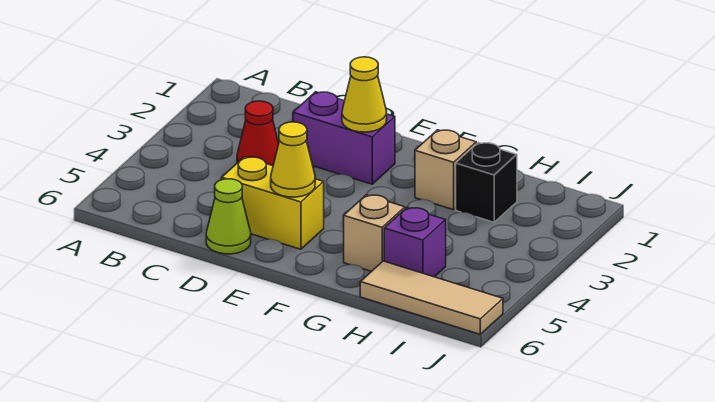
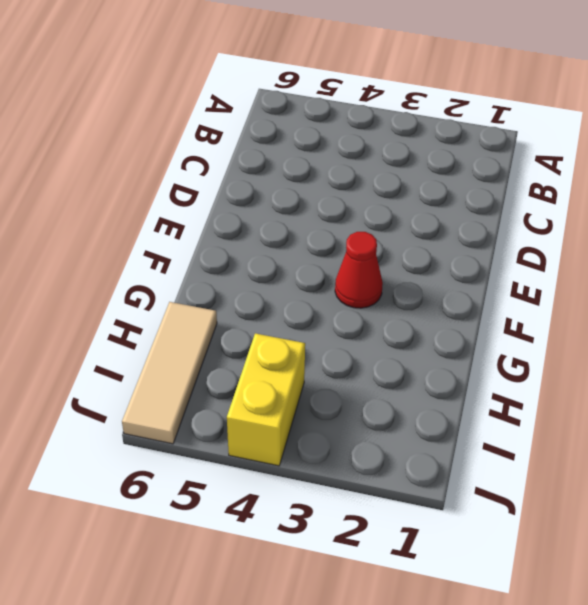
red 1x1 cone [335,232,383,308] -> red 1x1 cone moved to [237,101,279,166]
yellow 1x2 brick [227,333,305,466] -> yellow 1x2 brick moved to [221,157,324,249]
none -> purple 1x2 brick [293,92,395,184]
none -> lime 1x1 cone [206,179,251,254]

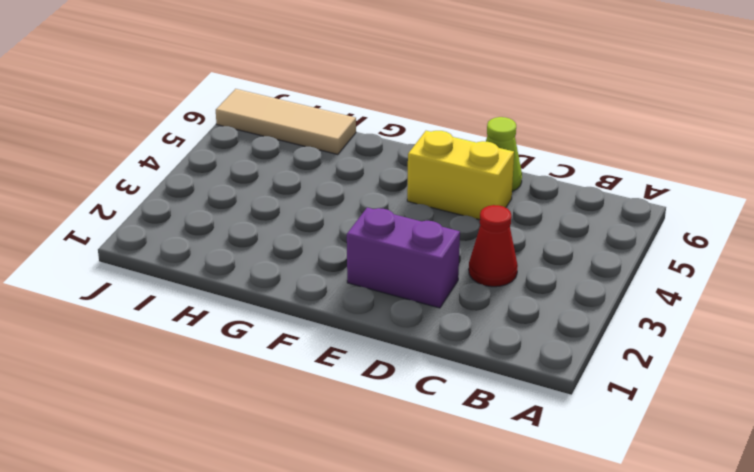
none -> tan 1x1 brick [415,130,476,210]
none -> tan 1x1 brick [343,195,405,271]

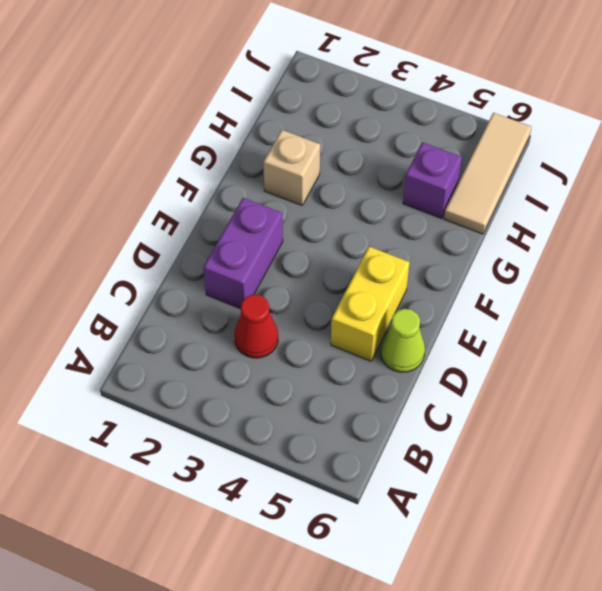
none -> tan 1x1 brick [343,195,405,271]
none -> black 1x1 brick [456,143,517,222]

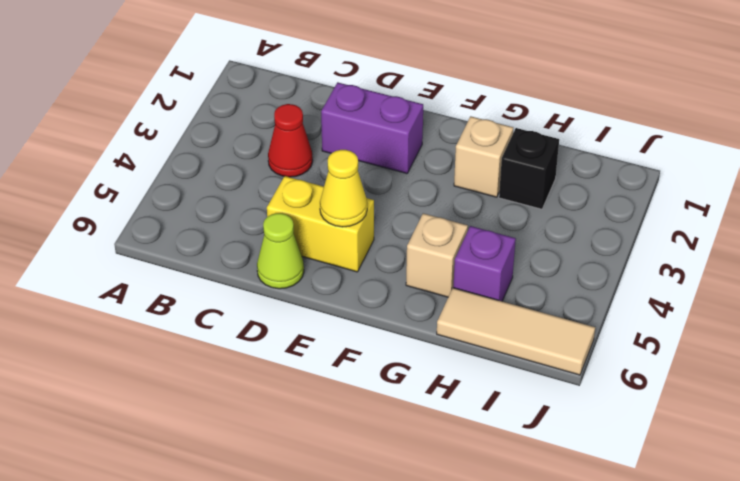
none -> yellow 1x1 cone [342,57,387,132]

